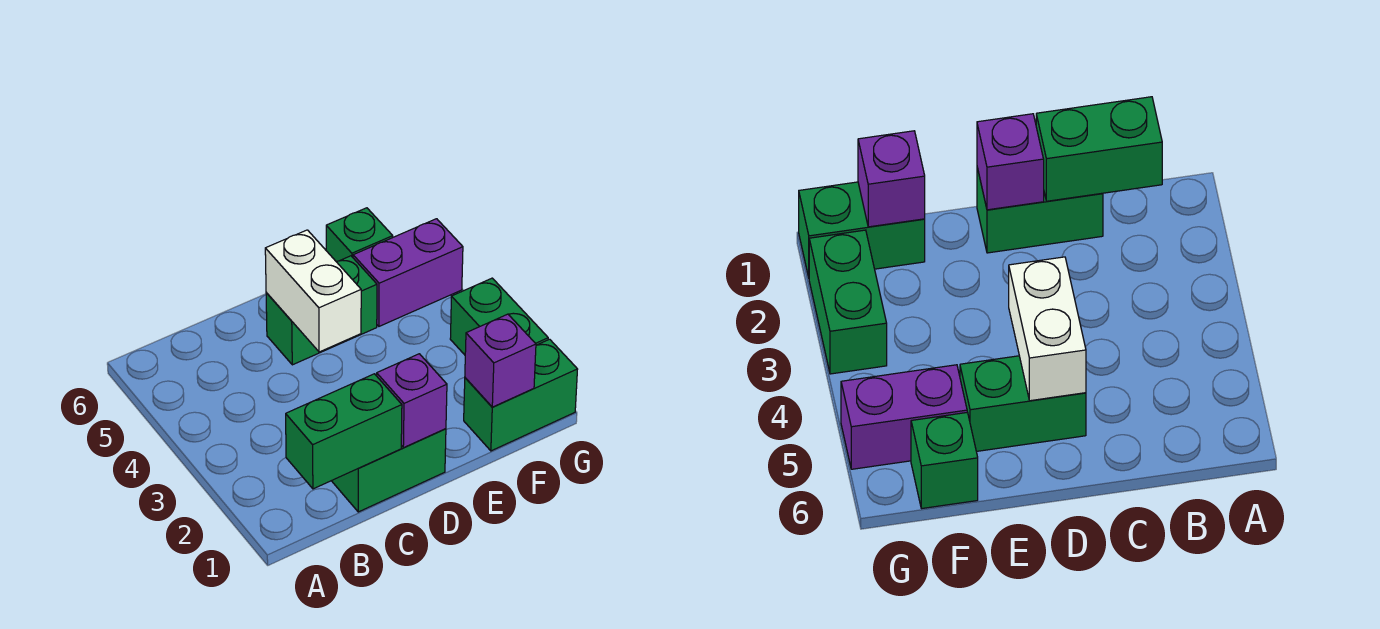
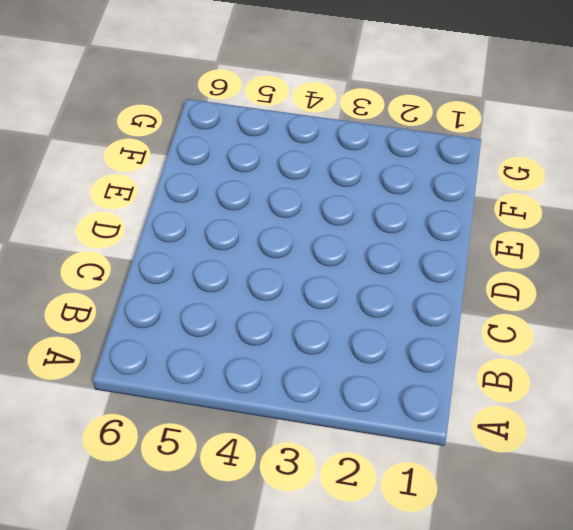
none -> green 1x2 brick [332,429,446,512]
none -> green 1x2 brick [266,256,377,365]

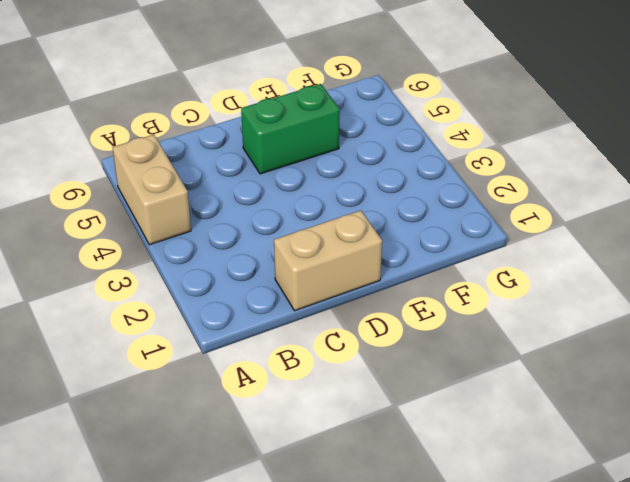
tan 1x2 brick [112,135,191,245] -> none
tan 1x2 brick [274,210,382,311] -> green 1x2 brick [332,429,446,512]
none -> green 1x2 brick [464,339,578,451]
none -> purple 1x2 brick [353,219,463,326]

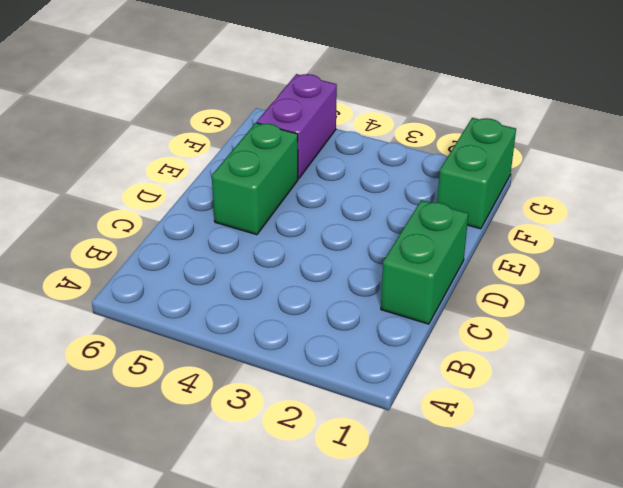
none -> green 1x1 brick [326,208,393,262]
none -> green 1x2 brick [450,278,548,355]

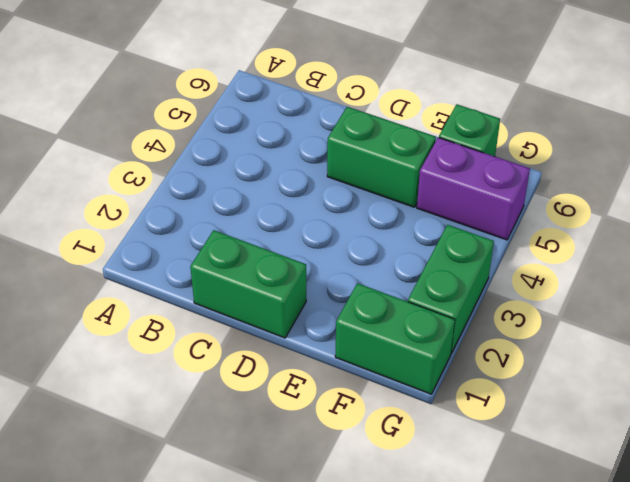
none -> green 1x2 brick [286,374,402,489]
none -> purple 1x1 brick [377,354,447,448]

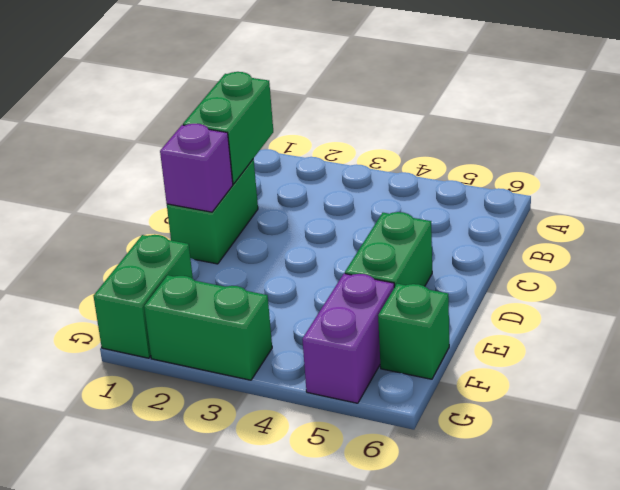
none -> white 1x2 brick [265,230,361,352]
none -> purple 1x1 brick [465,314,536,407]

